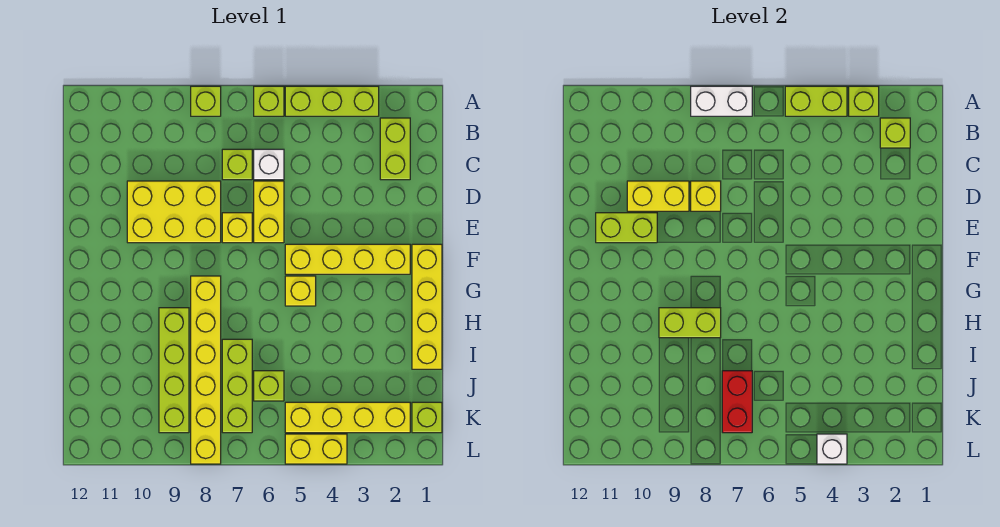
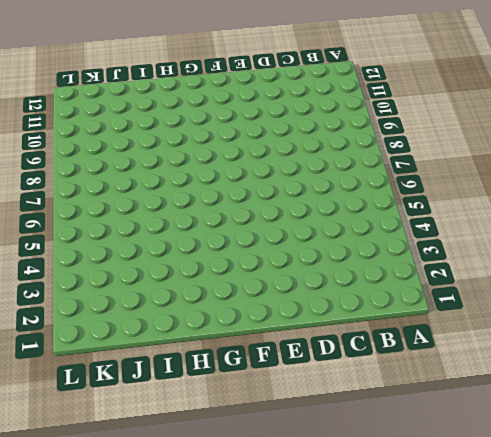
none -> lime 1x3 brick [285,86,379,116]
none -> lime 1x1 brick [254,86,284,116]
none -> lime 1x1 brick [191,86,221,116]

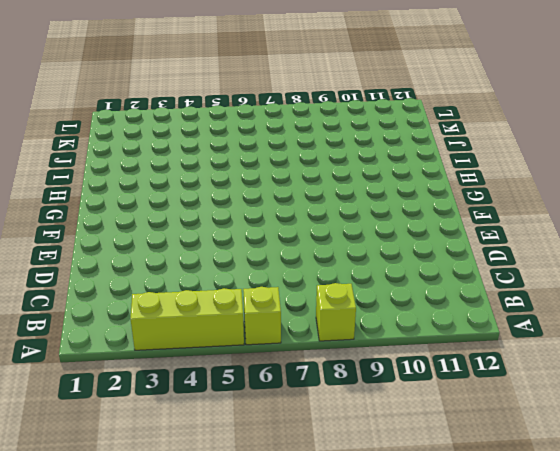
none -> lime 1x2 brick [380,118,410,180]
none -> white 1x1 brick [254,149,284,180]
none -> lime 1x1 brick [222,149,252,180]

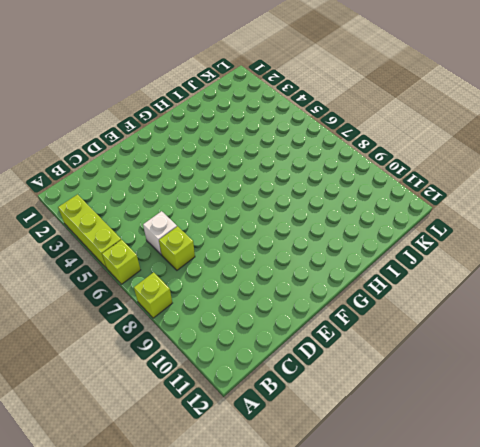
none -> lime 1x2 brick [380,118,410,180]
none -> yellow 1x2 brick [254,181,284,243]
none -> yellow 2x3 brick [127,181,221,243]

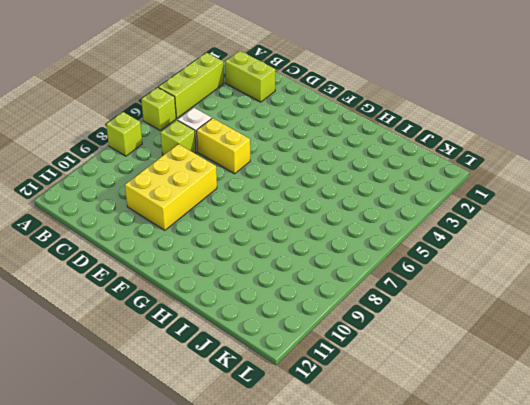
none -> yellow 1x1 brick [222,213,252,243]
none -> yellow 1x4 brick [412,244,442,369]
none -> yellow 1x4 brick [285,244,410,274]

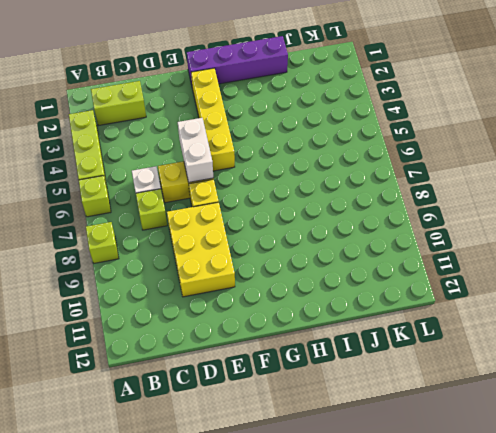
white 1x2 brick [178,118,213,183] -> white 1x2 brick moved to [691,86,752,116]
purple 1x4 brick [187,36,288,85] -> yellow 1x4 brick [412,244,442,369]
none -> yellow 1x1 brick [285,276,316,306]
none -> yellow 1x6 brick [191,276,221,464]
none -> lime 1x4 brick [159,308,189,433]

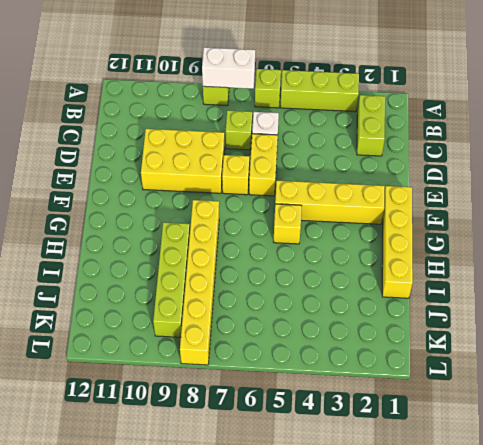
none -> lime 1x3 brick [222,339,252,433]
none -> lime 1x1 brick [254,371,284,401]
none -> lime 1x1 brick [412,402,442,433]

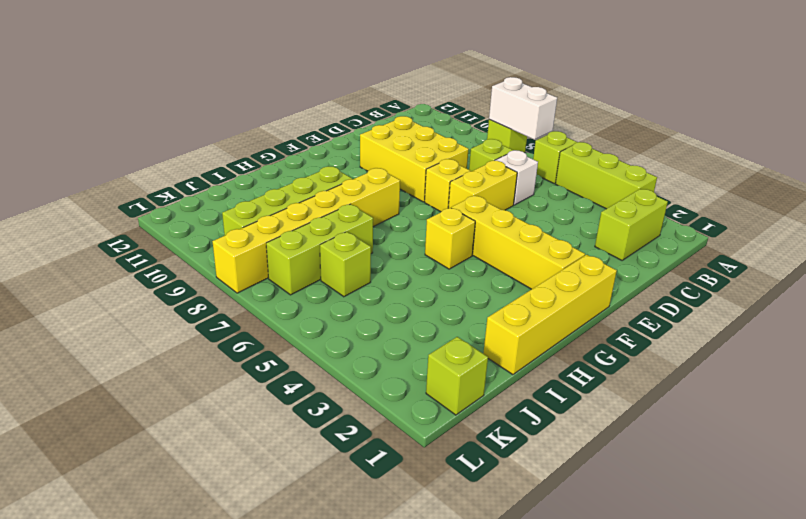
none -> yellow 1x4 brick [285,402,410,433]
none -> yellow 1x2 brick [285,434,347,464]
none -> lime 1x1 brick [849,86,879,116]

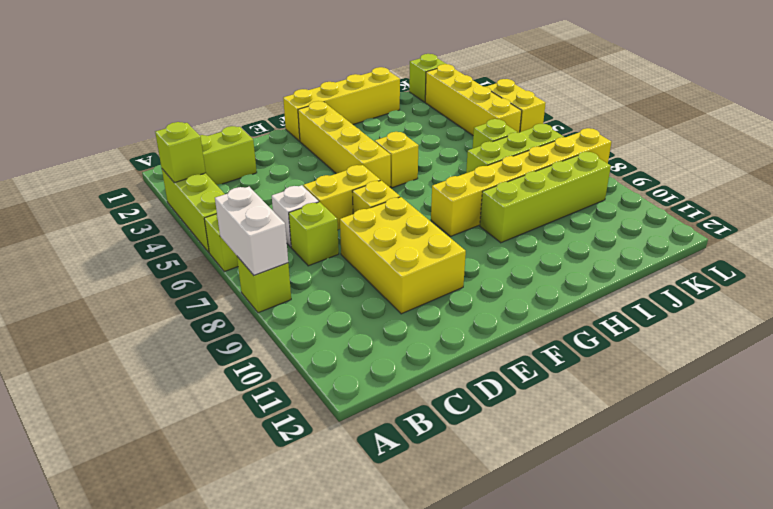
none -> lime 1x2 brick [785,86,847,116]
none -> lime 1x1 brick [880,118,910,148]
none -> yellow 1x1 brick [691,181,721,211]

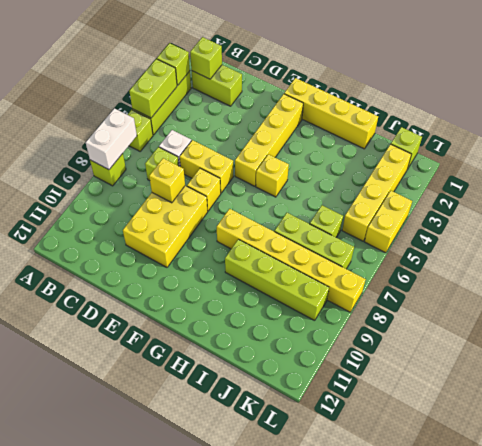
none -> yellow 1x2 brick [627,181,689,211]
none -> lime 1x2 brick [596,213,657,243]
none -> lime 1x2 brick [659,308,721,338]

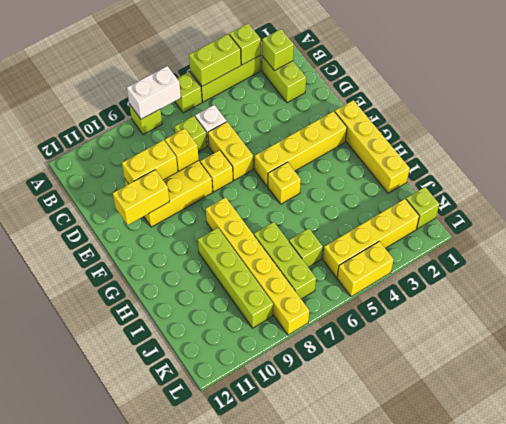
yellow 1x2 brick [113,170,170,225] -> lime 1x2 brick [596,213,657,243]
none -> lime 1x2 brick [659,308,721,338]
none -> red 1x2 brick [722,371,752,433]
none -> white 1x1 brick [817,434,847,464]

